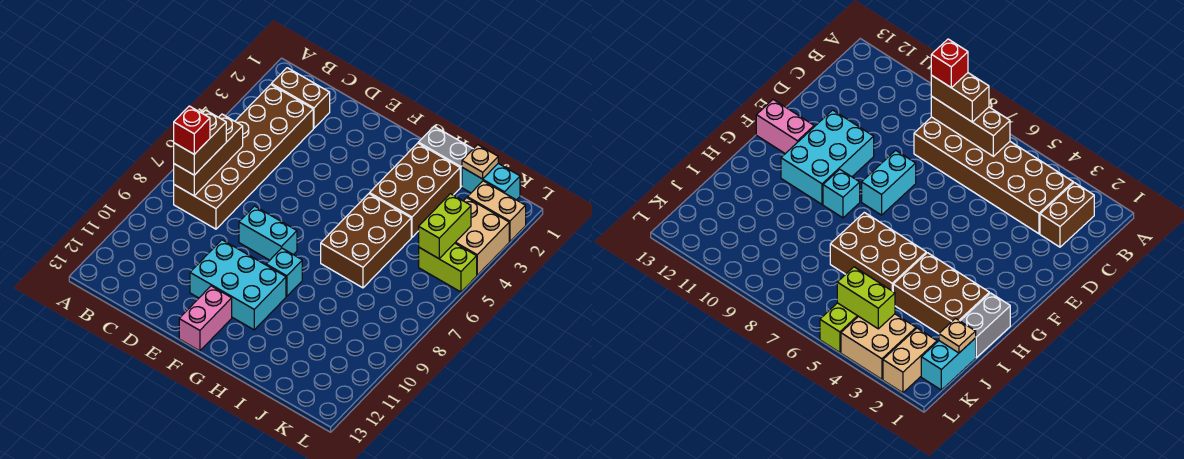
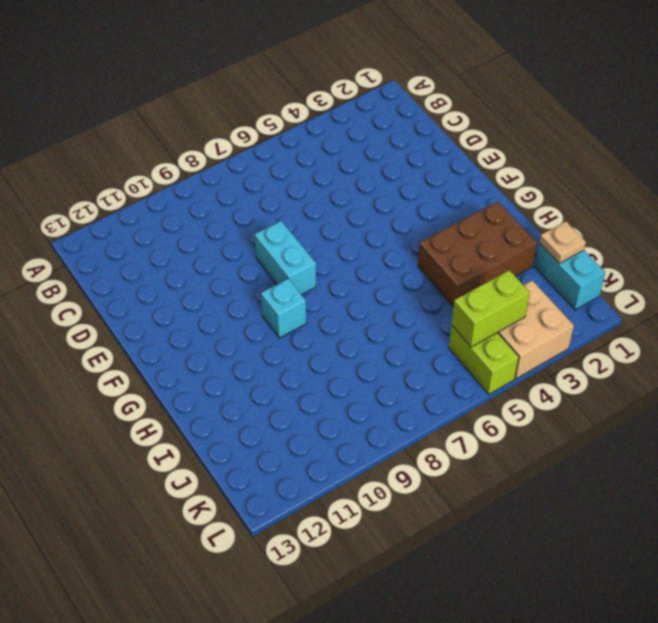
none -> brown 1x2 brick [272,68,330,128]
none -> brown 2x6 brick [174,85,313,229]
none -> cyan 2x3 brick [190,240,286,330]

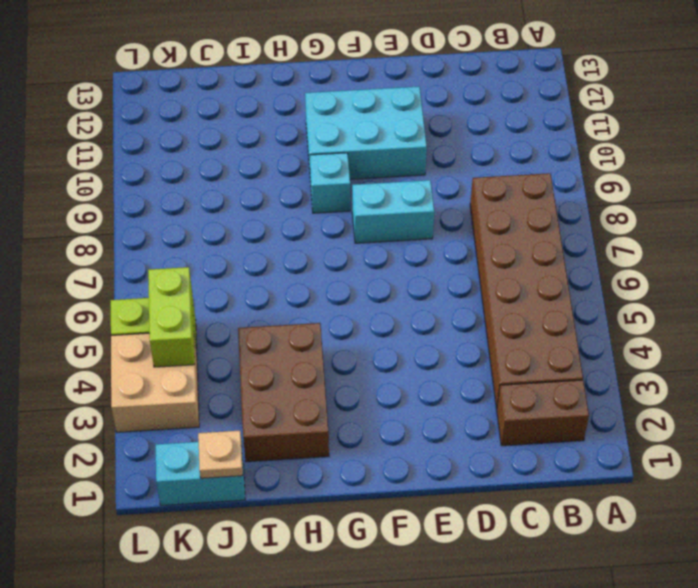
none -> pink 1x2 brick [179,286,232,351]
none -> grey 1x2 brick [418,126,473,187]
none -> brown 2x3 brick [321,194,411,288]

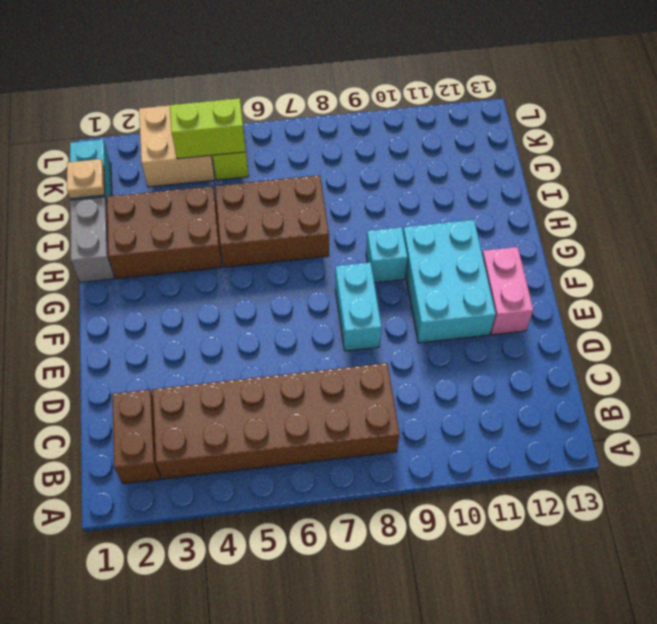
pink 1x2 brick [482,247,533,335] -> pink 1x2 brick turned to [179,286,232,351]
none -> tan 1x2 brick [467,181,526,242]
none -> brown 1x3 brick [174,114,243,196]
none -> brown 1x2 brick [174,110,226,175]

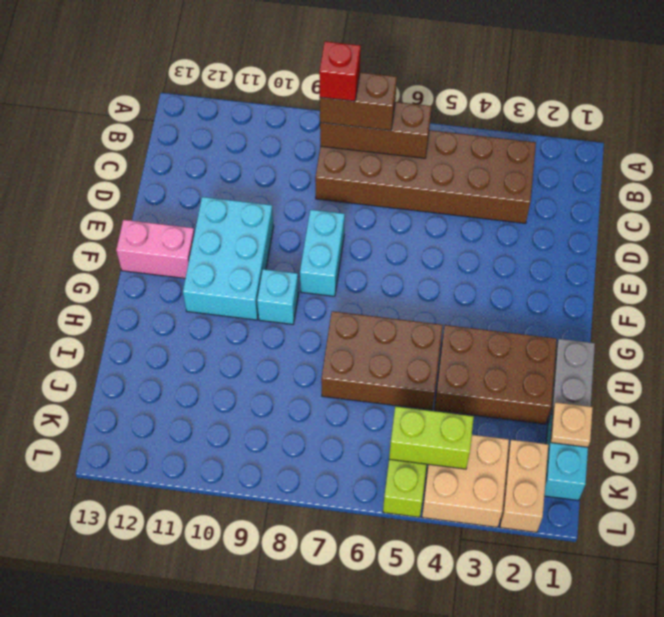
none -> brown 1x2 brick [272,68,330,128]

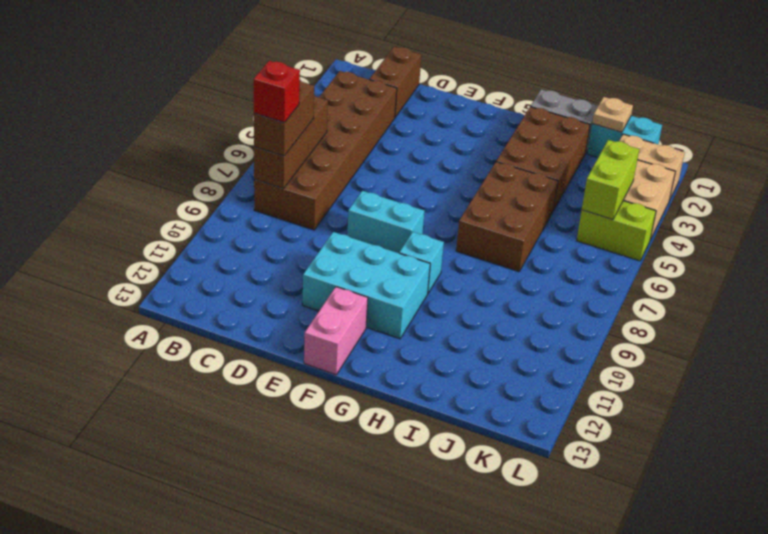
brown 1x2 brick [369,46,421,117] -> brown 1x2 brick turned to [272,68,330,128]

